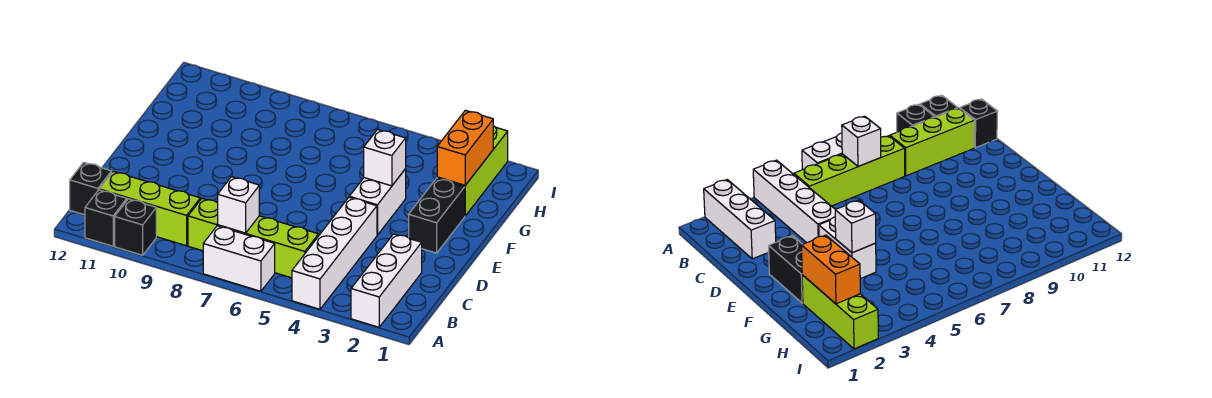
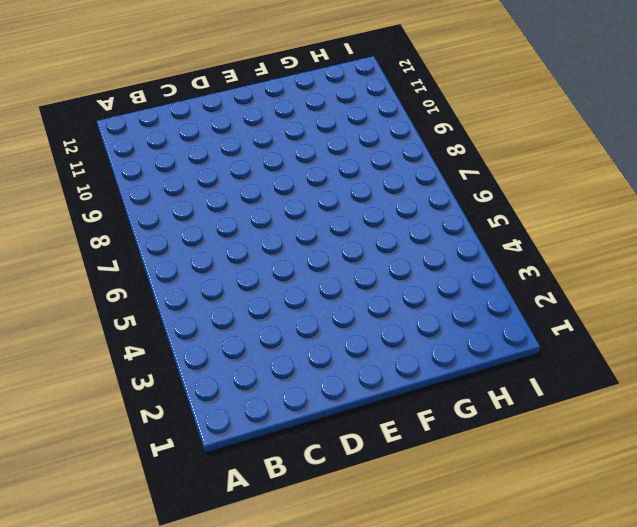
none -> white 1x3 brick [351,234,422,327]
none -> white 1x4 brick [292,197,377,309]
none -> white 1x2 brick [203,226,275,291]

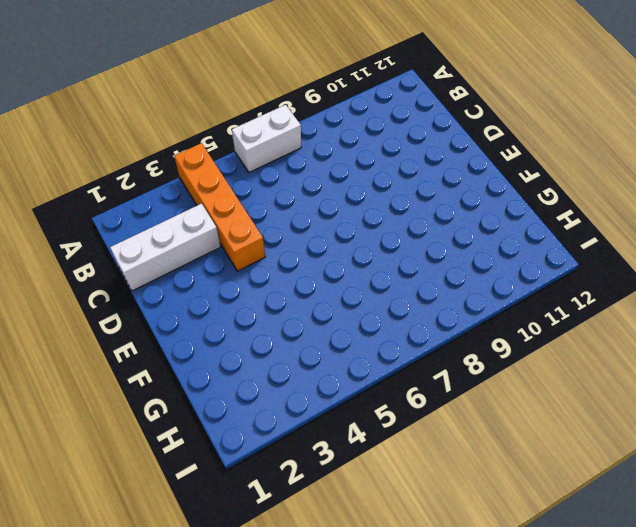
orange 1x4 brick [174,143,265,271] -> white 1x4 brick [292,197,377,309]
white 1x3 brick [110,203,221,291] -> white 1x3 brick turned to [351,234,422,327]
none -> black 1x1 brick [115,199,156,255]
none -> black 1x1 brick [85,190,127,246]
none -> lime 1x4 brick [188,199,319,278]

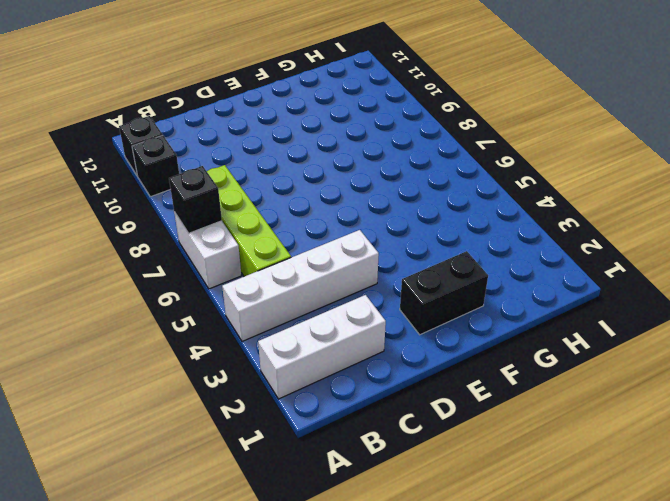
black 1x1 brick [169,166,222,233] -> black 1x1 brick moved to [70,162,112,215]
none -> lime 1x3 brick [99,171,201,246]
none -> white 1x2 brick [349,169,406,235]
none -> lime 1x3 brick [437,126,508,216]

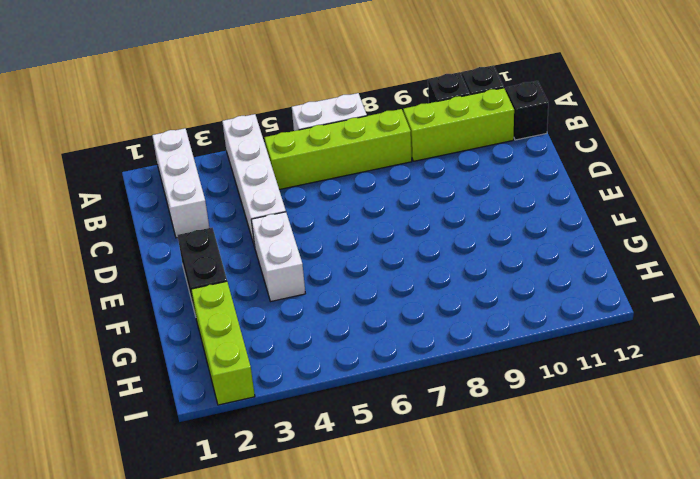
none -> white 1x1 brick [218,177,259,233]
none -> white 1x1 brick [364,130,406,186]
none -> orange 1x2 brick [437,110,493,185]

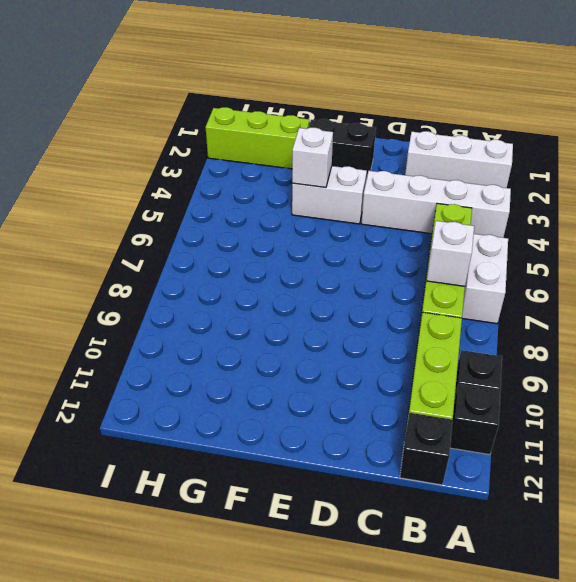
none -> orange 1x2 brick [437,110,493,185]

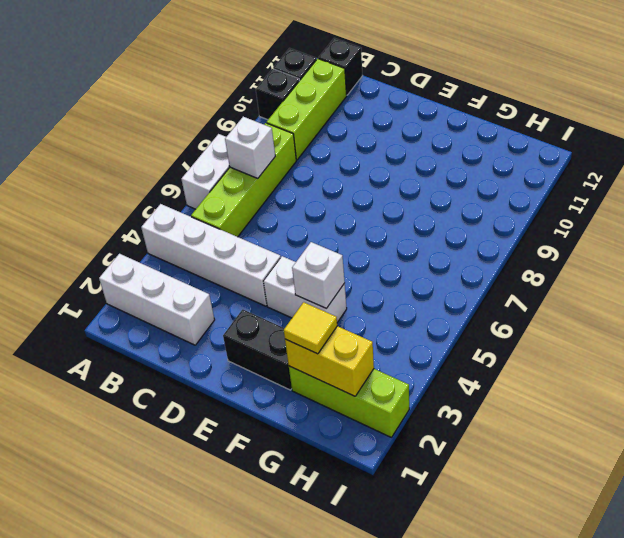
yellow 1x2 brick [285,326,374,396] -> orange 1x2 brick [437,110,493,185]
yellow 1x1 tile [284,302,337,354] -> none

